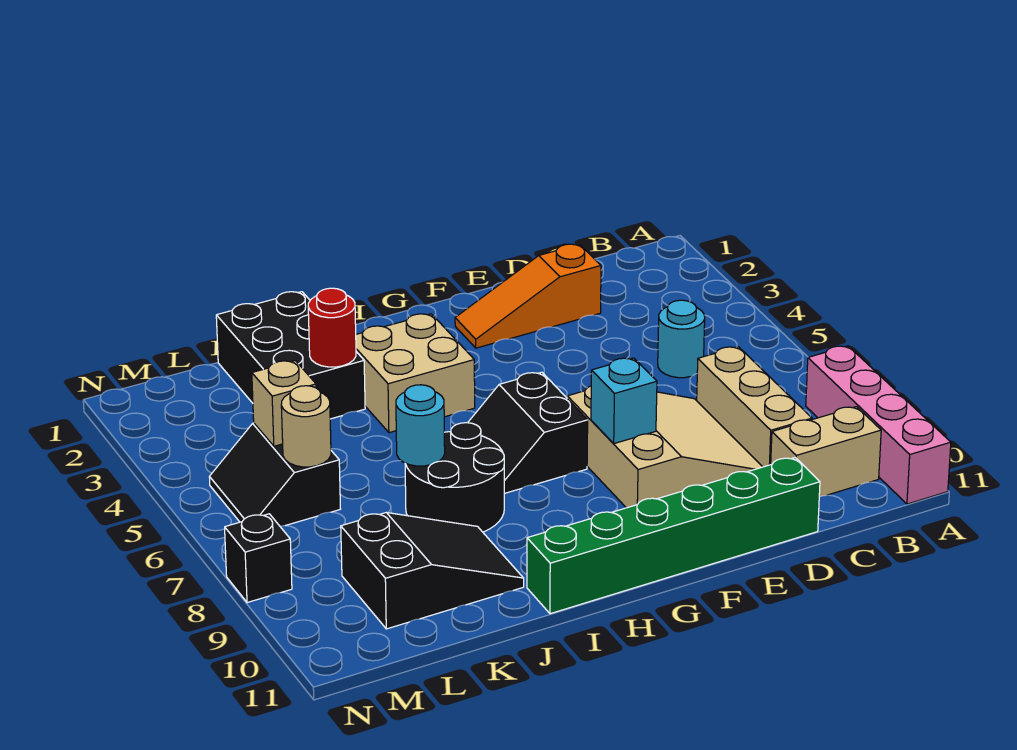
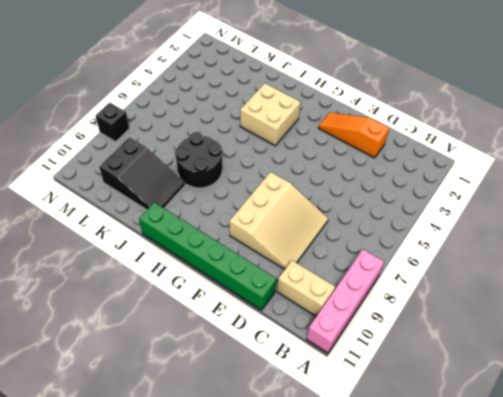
none -> cyan 1x1 round brick [658,300,705,378]
none -> tan 1x3 brick [697,347,812,467]
none -> black 2x2 slope [468,372,588,493]

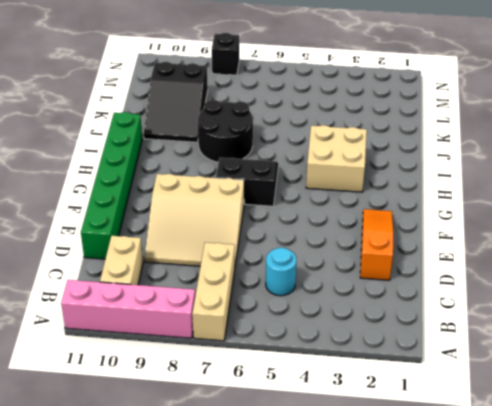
tan 1x3 brick [192,242,235,341] -> tan 1x3 brick turned to [697,347,812,467]
none -> black 2x3 brick [216,292,365,419]
none -> black 2x2 slope [209,423,340,526]
none -> cyan 1x1 brick [591,358,657,444]

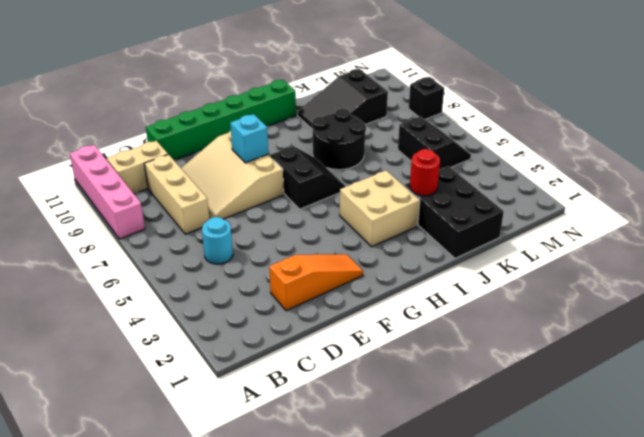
none -> cyan 1x1 round brick [396,385,445,466]
none -> tan 1x1 brick [252,361,316,446]
none -> tan 1x1 round brick [281,386,331,467]

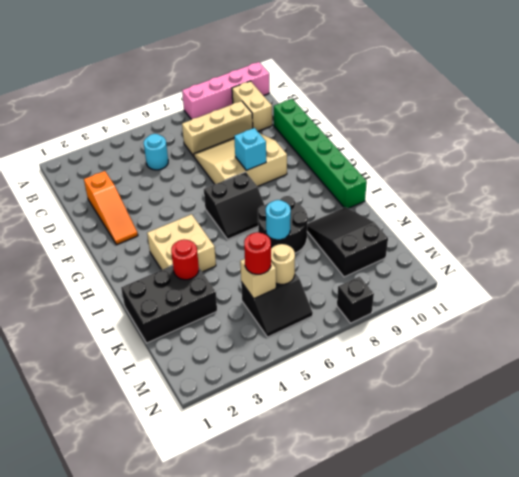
red 1x1 round brick [244,232,271,274] -> none

